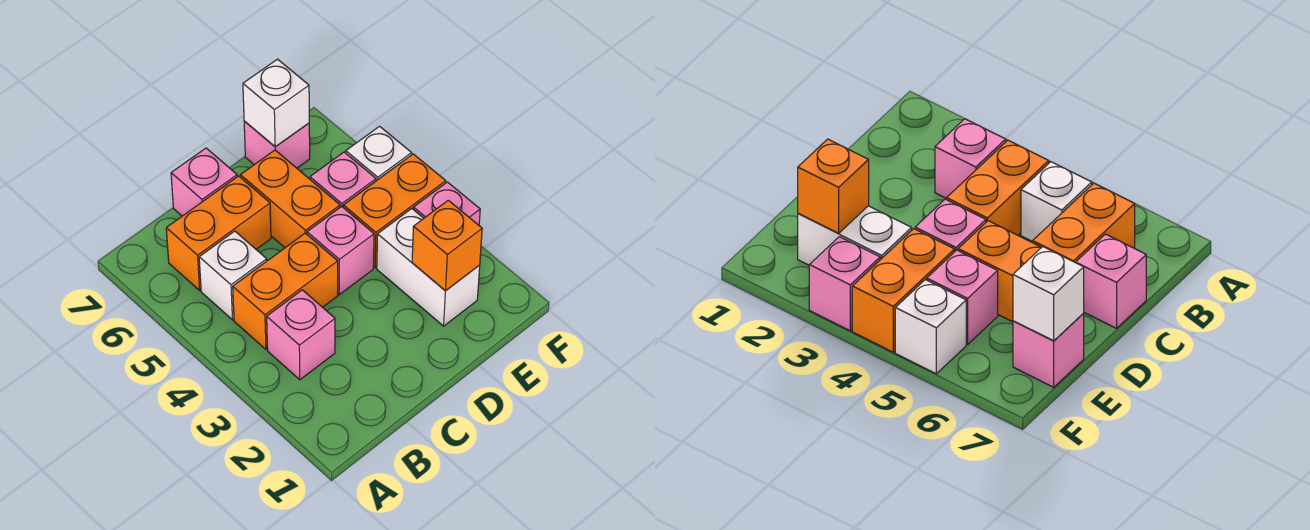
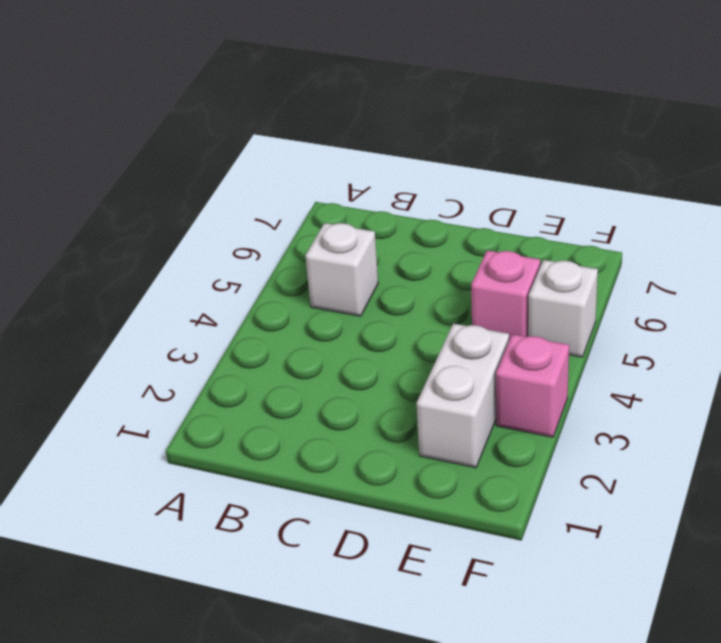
none -> pink 1x1 brick [267,290,335,380]
none -> orange 1x2 brick [233,233,338,349]
none -> orange 1x2 brick [166,176,271,290]

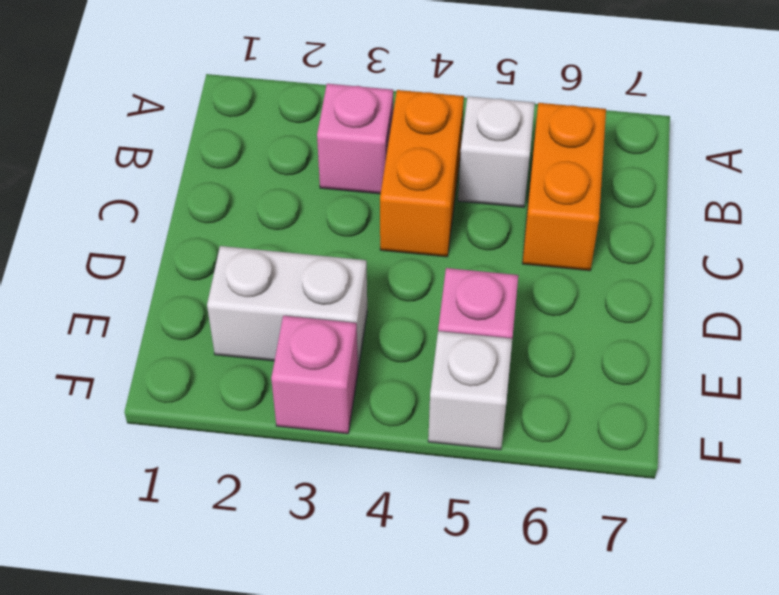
none -> pink 1x1 brick [171,148,237,216]
none -> pink 1x1 brick [307,206,374,294]
none -> orange 1x2 brick [240,150,340,248]

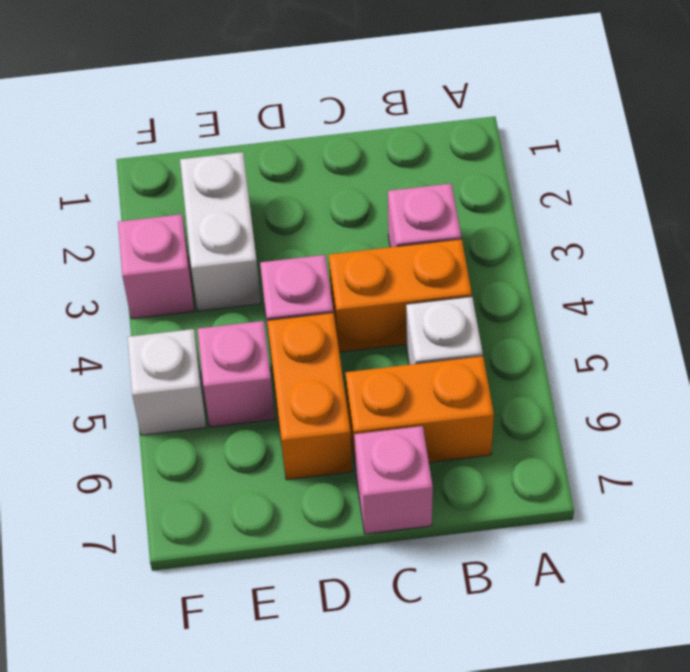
none -> orange 1x2 brick [343,154,446,268]
none -> pink 1x1 brick [244,121,310,168]
none -> orange 1x1 brick [412,200,482,291]

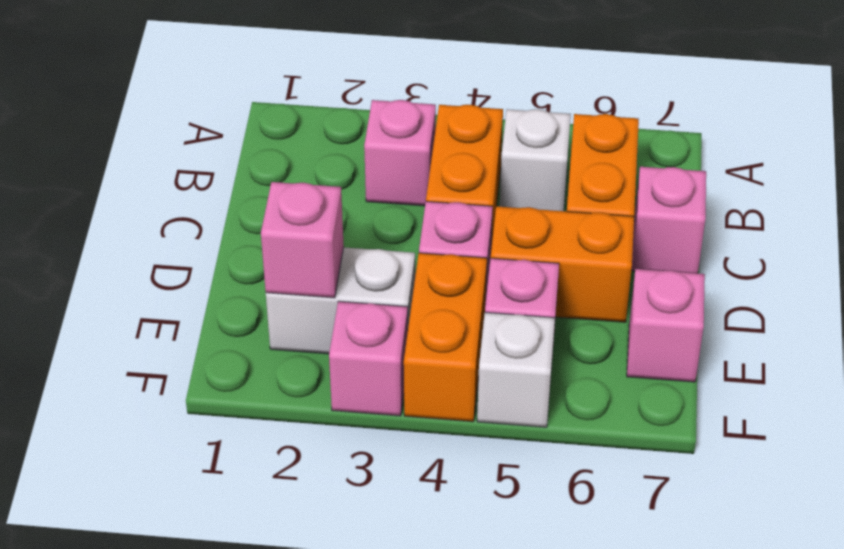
pink 1x1 brick [261,182,344,298] -> orange 1x1 brick [412,200,482,291]
none -> white 1x1 brick [243,59,309,147]

